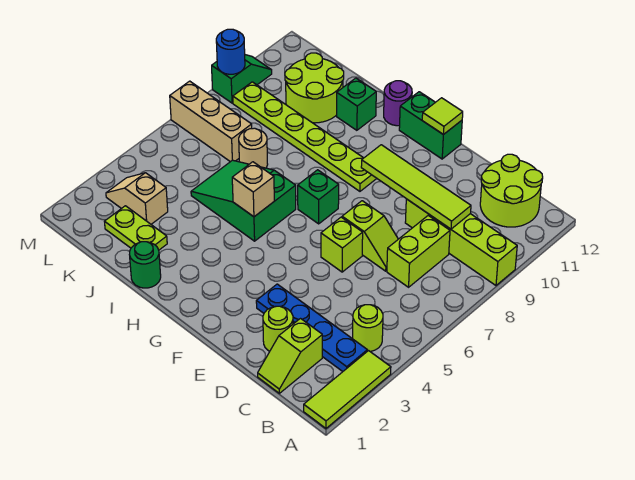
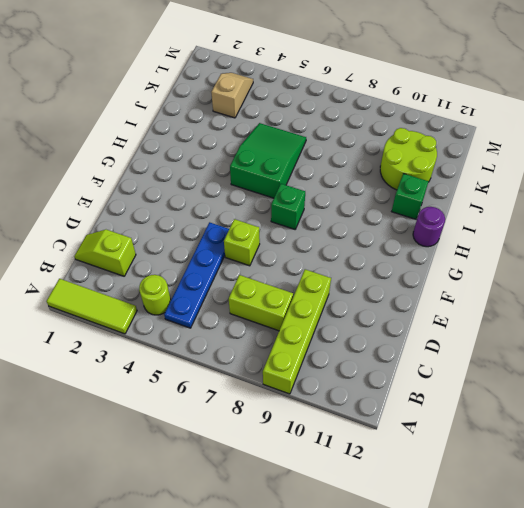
blue 1x4 plate [164,222,229,328] -> blue 1x4 plate moved to [256,284,367,371]
none -> lime 2x2 round brick [480,154,543,227]
none -> lime 1x1 round brick [263,306,293,351]
none -> lime 1x2 slope [342,201,398,271]

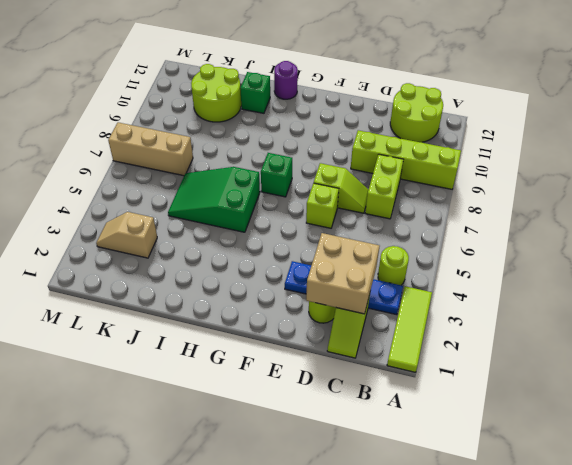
tan 2x2 brick [306,233,379,314] -> none
none -> green 1x2 brick [399,92,462,159]
none -> lime 1x6 plate [233,82,377,191]
none -> green 1x1 round brick [129,242,161,288]

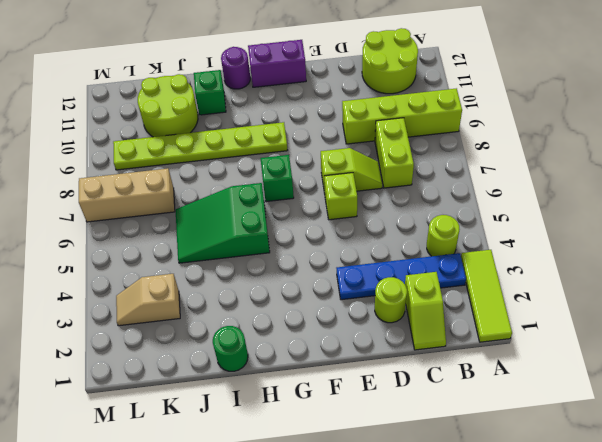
purple 1x2 brick [248,40,306,87] -> green 1x2 brick [399,92,462,159]
none -> lime 1x2 plate [104,206,167,250]
none -> tan 1x1 round brick [239,128,268,168]
none -> green 1x2 slope [212,55,272,103]

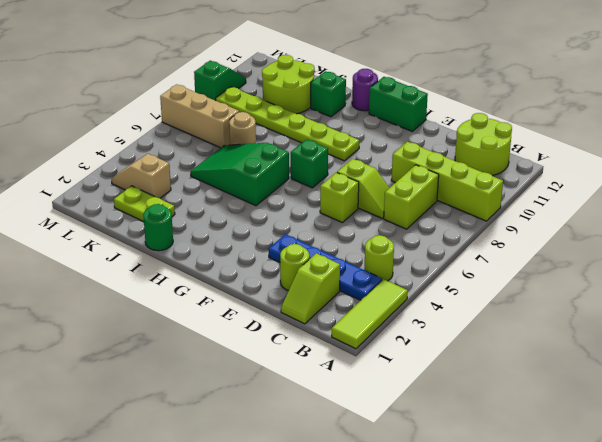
none -> lime 1x4 tile [361,145,471,229]
none -> lime 1x1 tile [422,98,463,135]
none -> tan 1x1 brick [232,162,274,217]

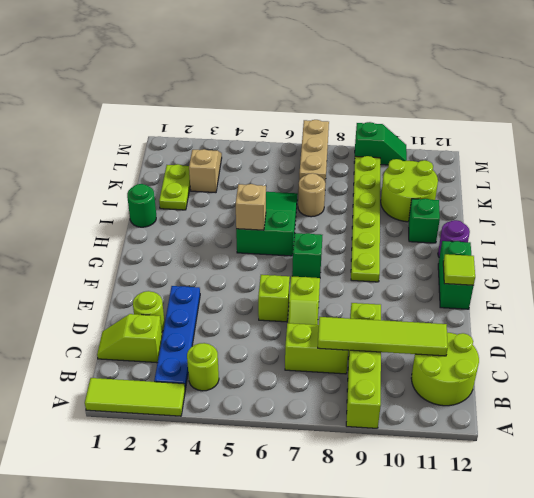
lime 1x4 tile [318,317,448,356] -> lime 1x4 tile turned to [361,145,471,229]
none -> blue 1x1 round brick [216,29,245,74]

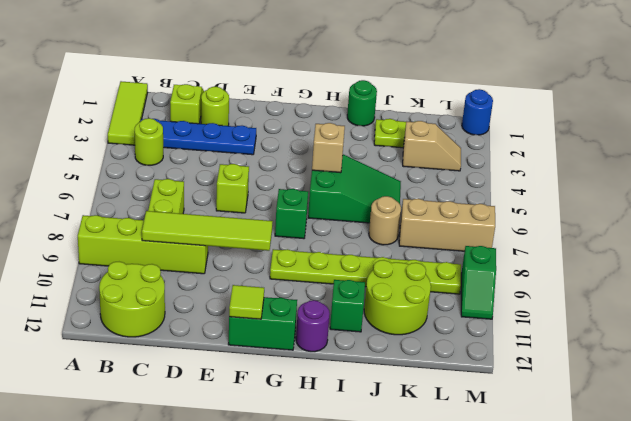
blue 1x1 round brick [462,89,493,135] -> blue 1x1 round brick moved to [216,29,245,74]
none -> lime 1x2 slope [342,201,398,271]

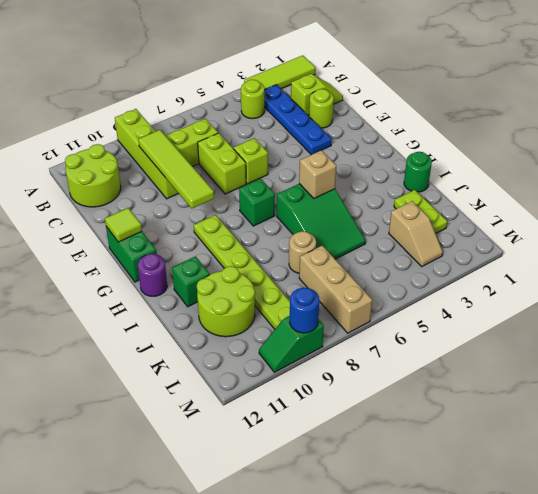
lime 1x2 brick [198,133,246,194] -> lime 1x2 slope [342,201,398,271]

